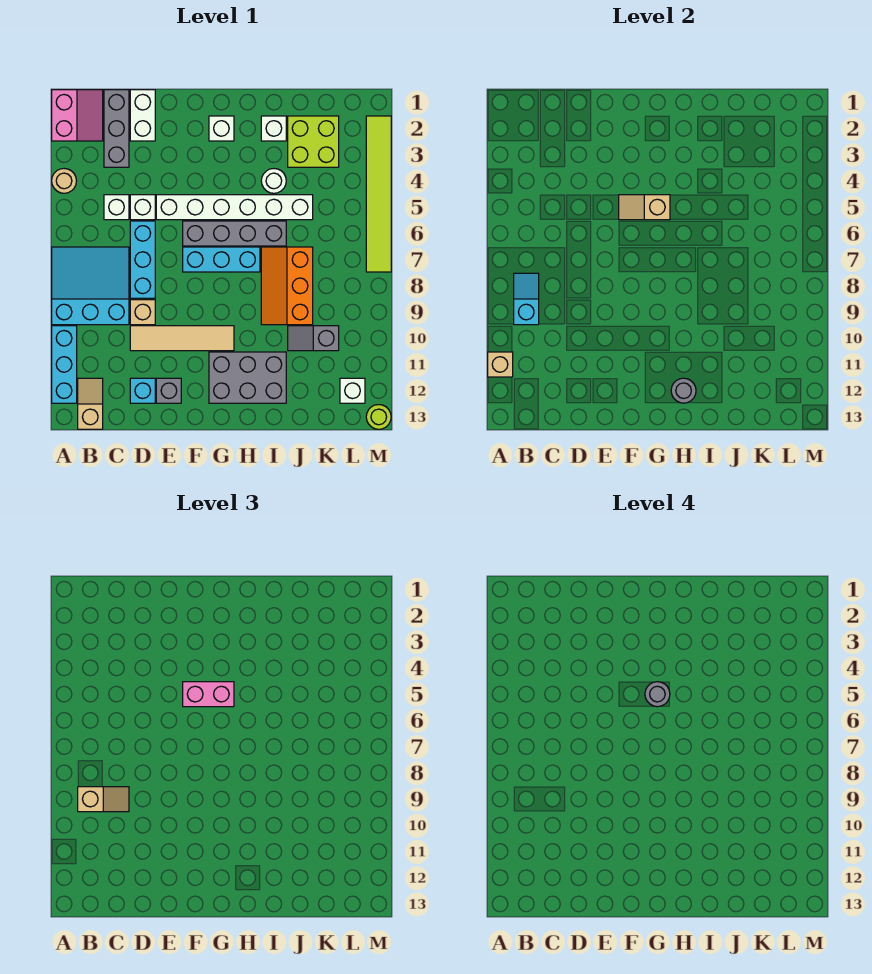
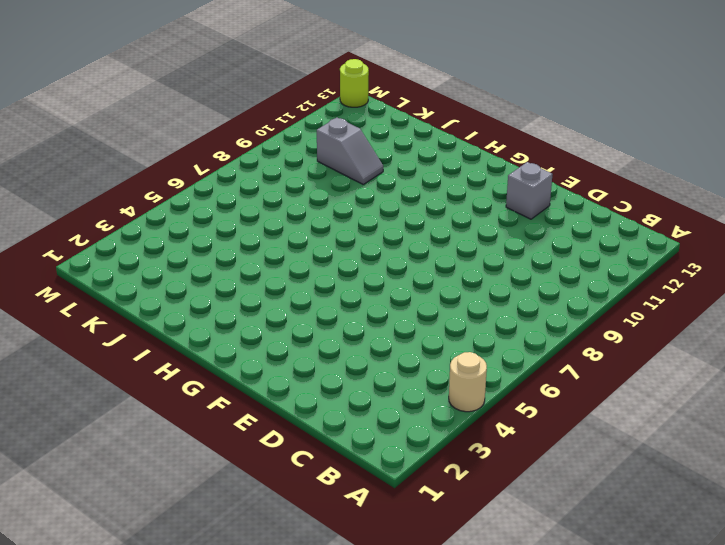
none -> pink 2x2 slope [52,90,103,141]
none -> cyan 3x3 slope [52,247,129,325]
none -> cyan 1x3 brick [52,326,77,403]
none -> tan 1x2 slope [78,378,103,429]

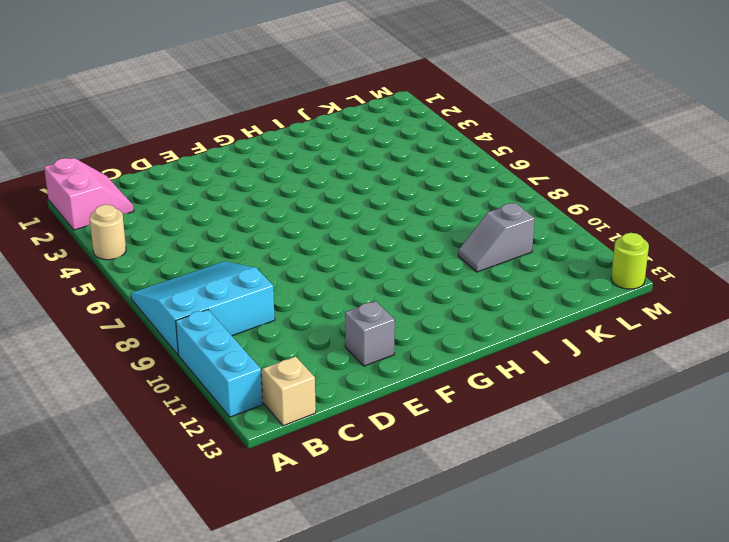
none -> grey 1x3 brick [104,90,129,167]
none -> white 1x1 brick [104,195,129,220]
none -> white 1x2 brick [130,90,155,141]
none -> white 1x1 brick [130,195,155,220]

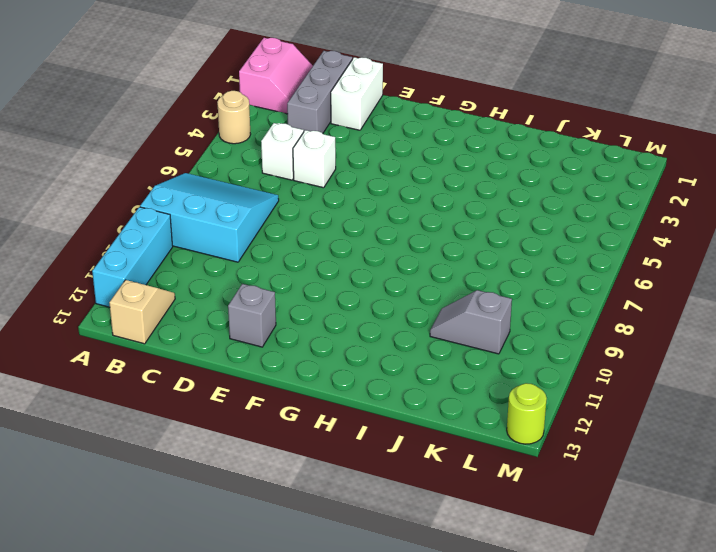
none -> cyan 1x3 brick [130,221,155,298]
none -> tan 1x1 brick [130,300,155,325]
none -> tan 1x4 tile [130,326,234,351]
none -> cyan 1x1 brick [130,378,155,403]

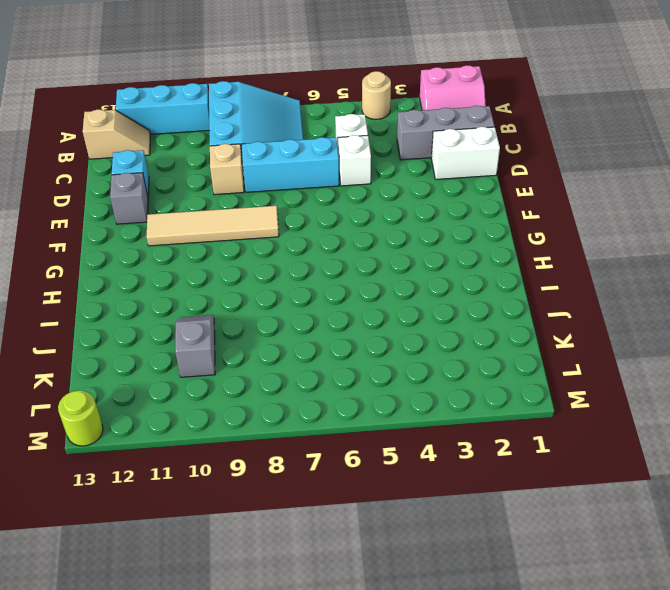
tan 1x4 tile [147,206,279,246] -> tan 1x4 tile turned to [130,326,234,351]
none -> white 1x6 brick [156,195,313,220]
none -> grey 1x4 brick [183,221,286,246]
none -> cyan 1x3 brick [183,247,260,272]
none -> white 1x1 brick [209,116,234,141]

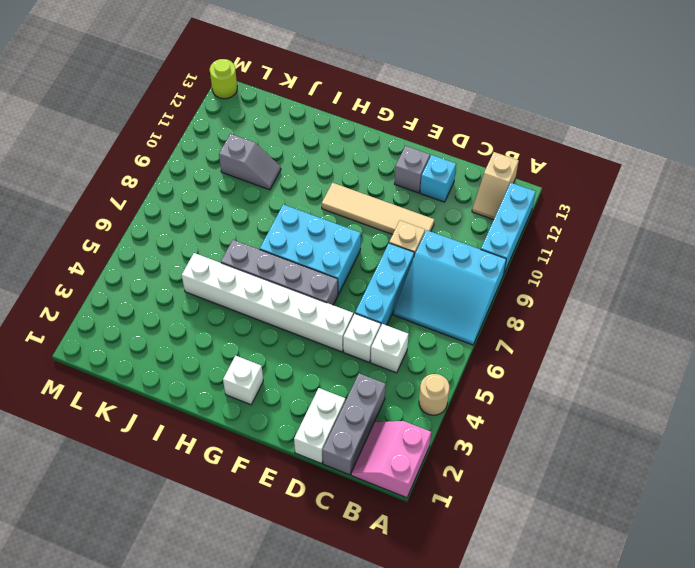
cyan 2x3 brick [260,205,361,294] -> cyan 1x3 brick [183,247,260,272]
none -> grey 2x3 brick [209,352,286,403]
none -> white 1x1 brick [261,116,286,141]
none -> white 1x1 round brick [261,169,286,193]
none -> orange 2x3 slope [261,247,313,325]

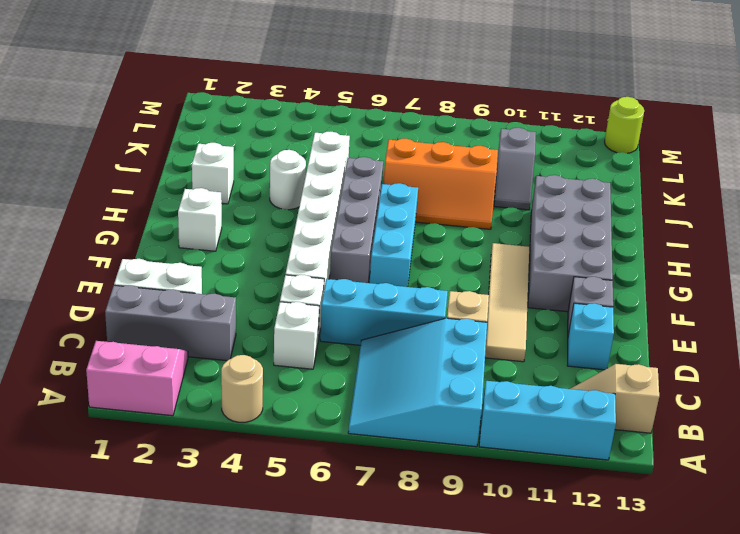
grey 2x4 brick [528,175,613,312] -> grey 2x3 brick [209,352,286,403]
none -> lime 2x2 brick [288,116,339,167]
none -> white 1x1 brick [340,378,365,403]
none -> lime 1x6 tile [366,116,391,272]
none -> tan 1x1 brick [488,352,513,377]

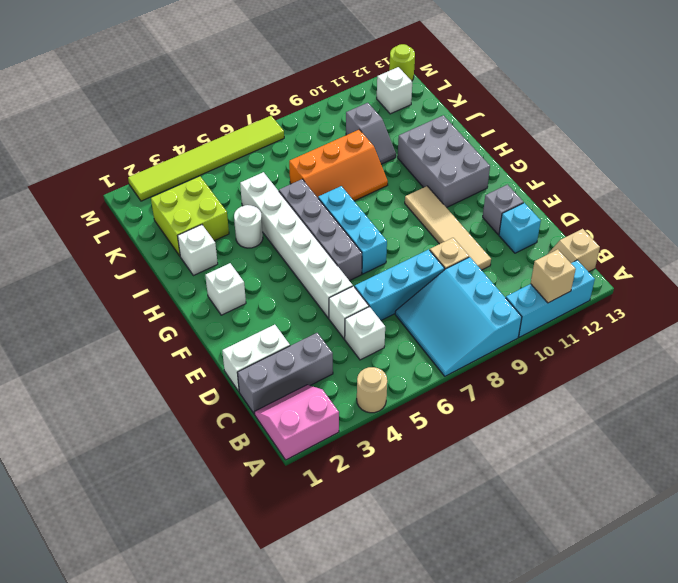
none -> cyan 1x2 slope [514,273,539,325]
none -> tan 1x2 slope [619,195,670,220]
none -> grey 1x1 round brick [671,378,696,403]
none -> tan 1x2 slope [78,787,129,812]

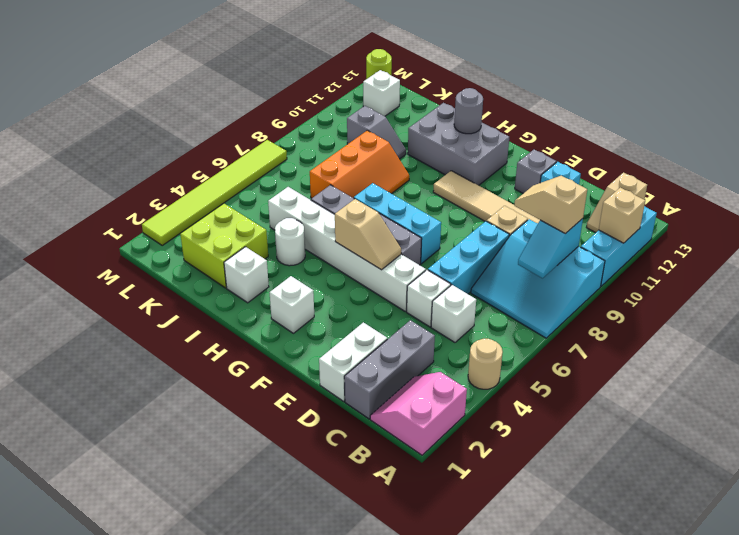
none -> pink 1x2 brick [183,682,234,707]
none -> grey 1x1 round brick [645,682,670,707]

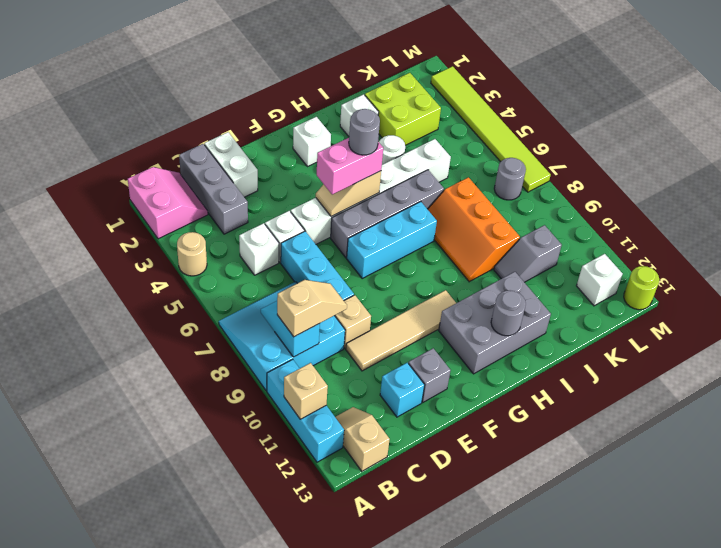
grey 1x1 round brick [494,158,526,200] -> none

